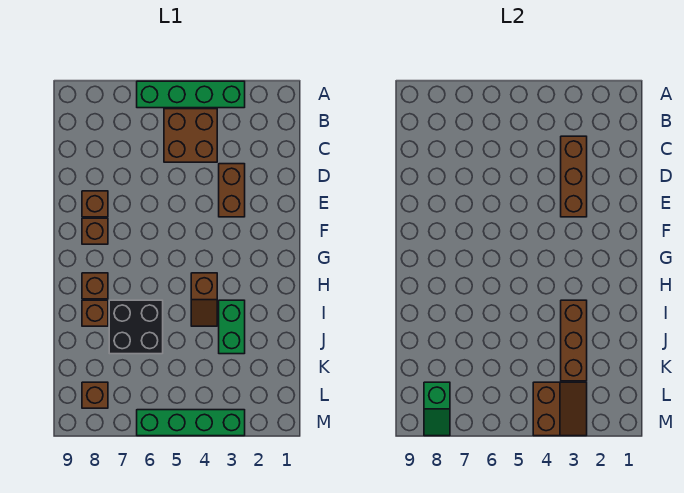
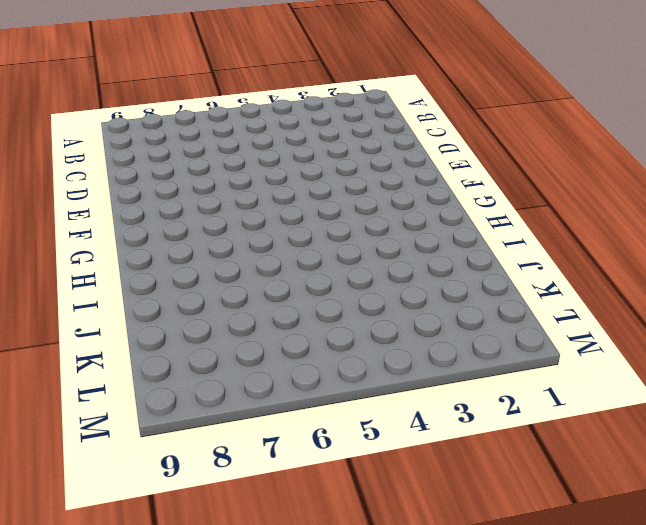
none -> green 1x4 brick [137,81,245,108]
none -> brown 2x2 brick [164,109,217,162]
none -> brown 1x2 brick [219,164,245,217]

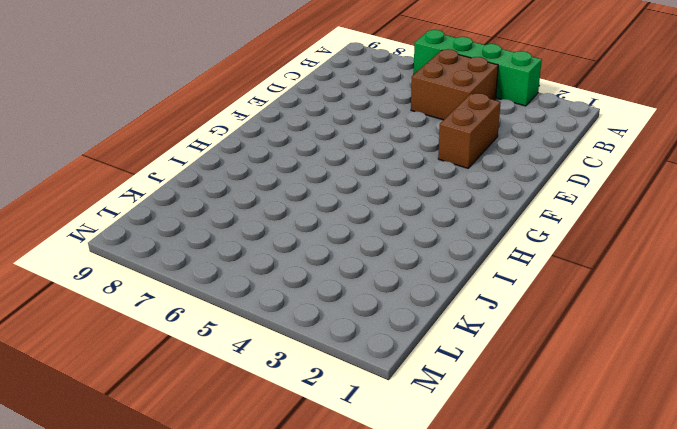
none -> brown 1x1 brick [82,191,108,217]
none -> brown 1x1 brick [82,218,108,244]
none -> brown 1x2 slope [191,273,217,326]

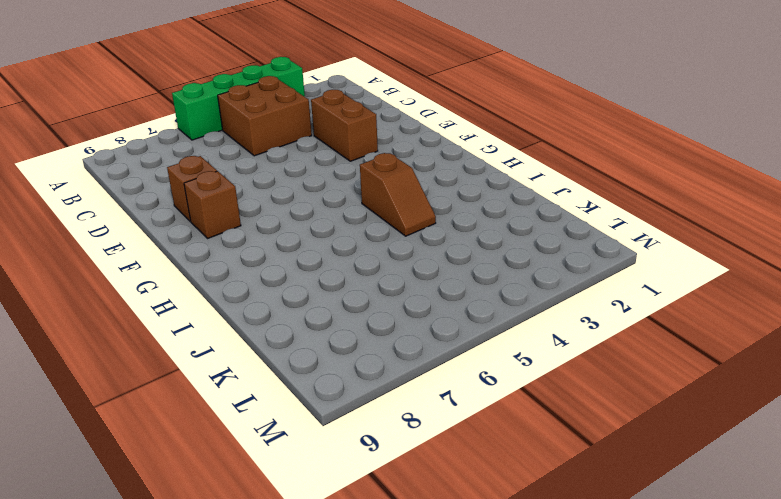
none -> brown 1x1 brick [82,273,108,299]
none -> green 1x2 brick [219,300,245,354]
none -> black 2x2 brick [109,300,163,354]

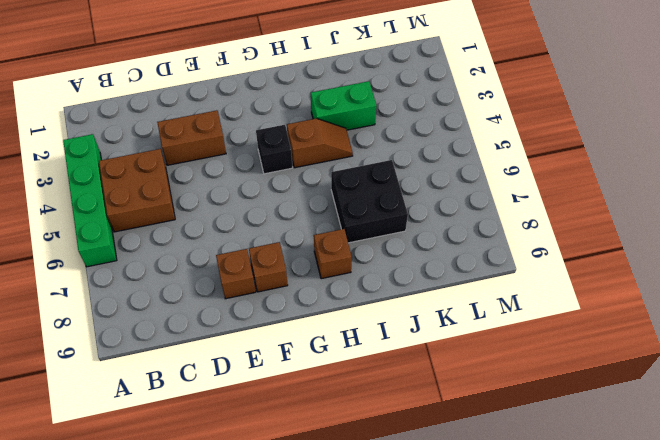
black 1x1 brick [256,125,293,174] -> none
none -> brown 1x1 brick [82,300,108,326]
none -> brown 1x1 brick [82,382,108,408]
none -> green 1x4 brick [137,410,245,436]

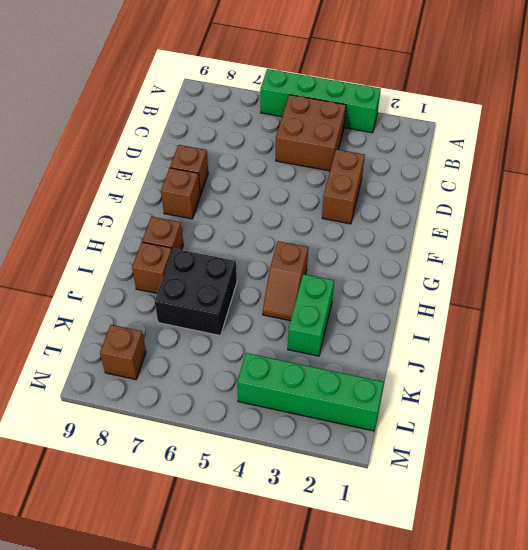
green 1x4 brick [237,353,384,431] -> green 1x4 brick moved to [137,410,245,436]
none -> brown 1x3 brick [561,136,587,217]
none -> brown 1x3 brick [561,300,587,381]
none -> brown 2x2 slope [533,382,587,436]

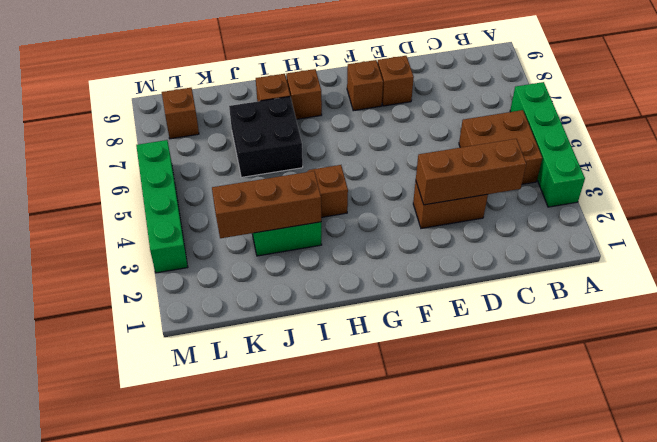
none -> brown 2x2 slope [533,382,587,436]
none -> green 1x2 slope [424,382,450,436]

